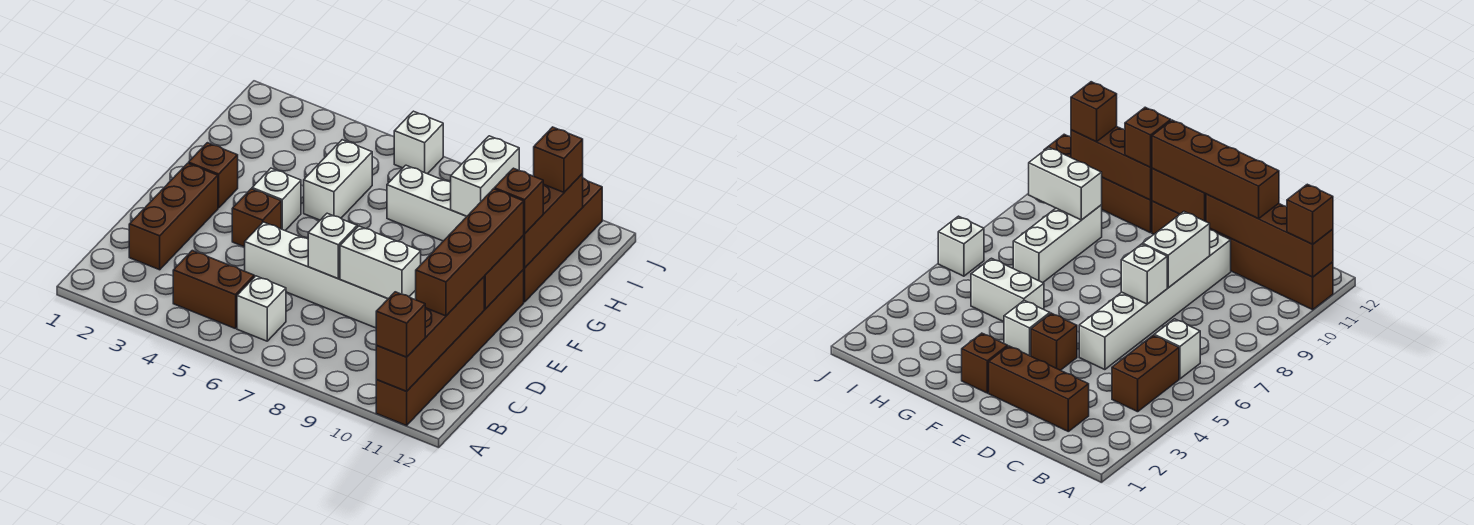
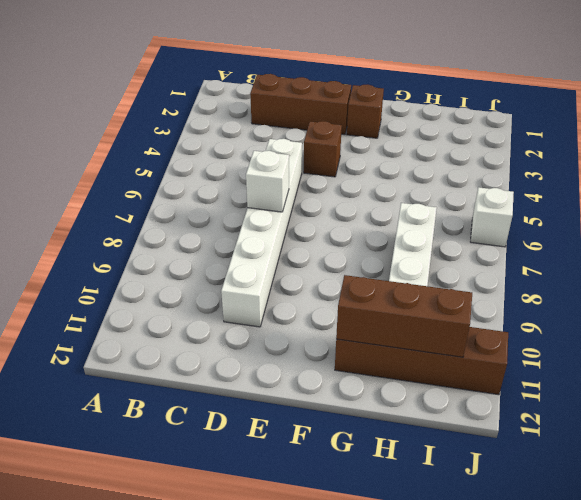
none -> brown 1x6 brick [376,270,524,426]
none -> brown 1x2 brick [173,251,254,329]
none -> white 1x1 brick [237,276,286,341]

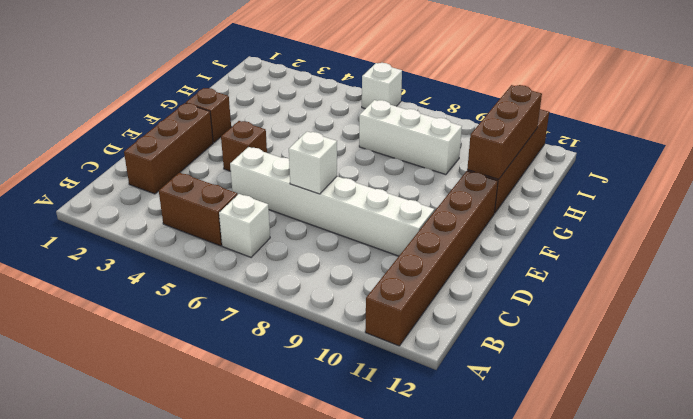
none -> white 1x1 brick [252,168,301,230]
none -> white 1x2 brick [304,140,372,220]
none -> brown 1x4 brick [376,277,484,391]

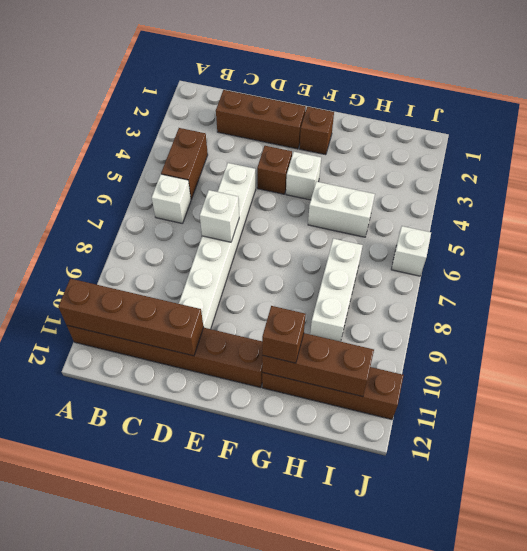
none -> white 1x2 brick [340,226,421,299]
none -> brown 1x2 brick [484,235,524,309]
none -> white 1x2 brick [451,136,519,216]

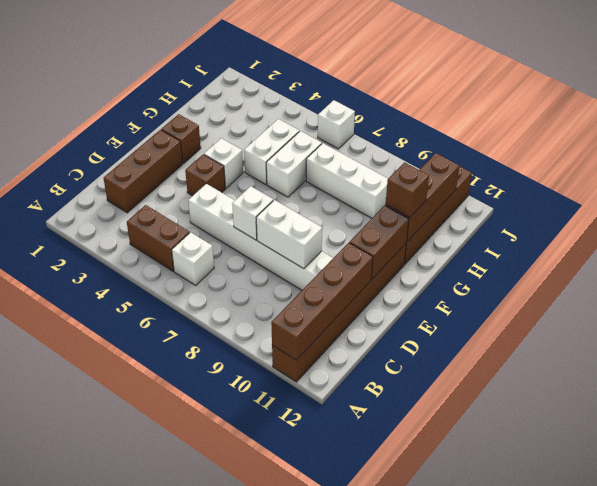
white 1x2 brick [266,131,322,197] -> white 1x2 brick moved to [451,136,519,216]
none -> brown 1x1 brick [376,292,425,357]
none -> brown 1x4 brick [416,189,524,316]
none -> brown 1x1 brick [534,127,583,192]

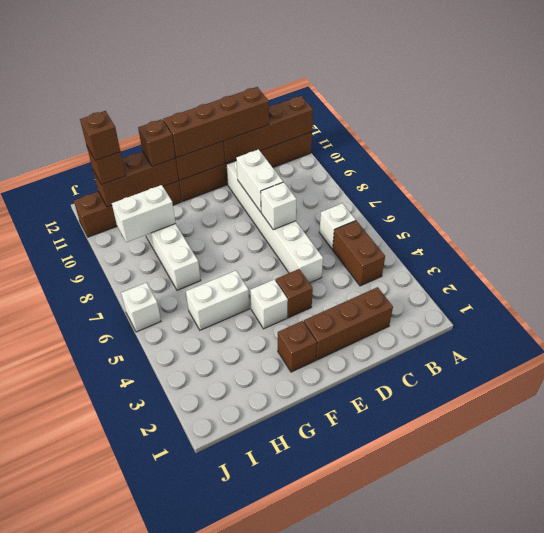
brown 1x1 brick [80,111,121,161] -> brown 1x1 brick moved to [376,292,425,357]

